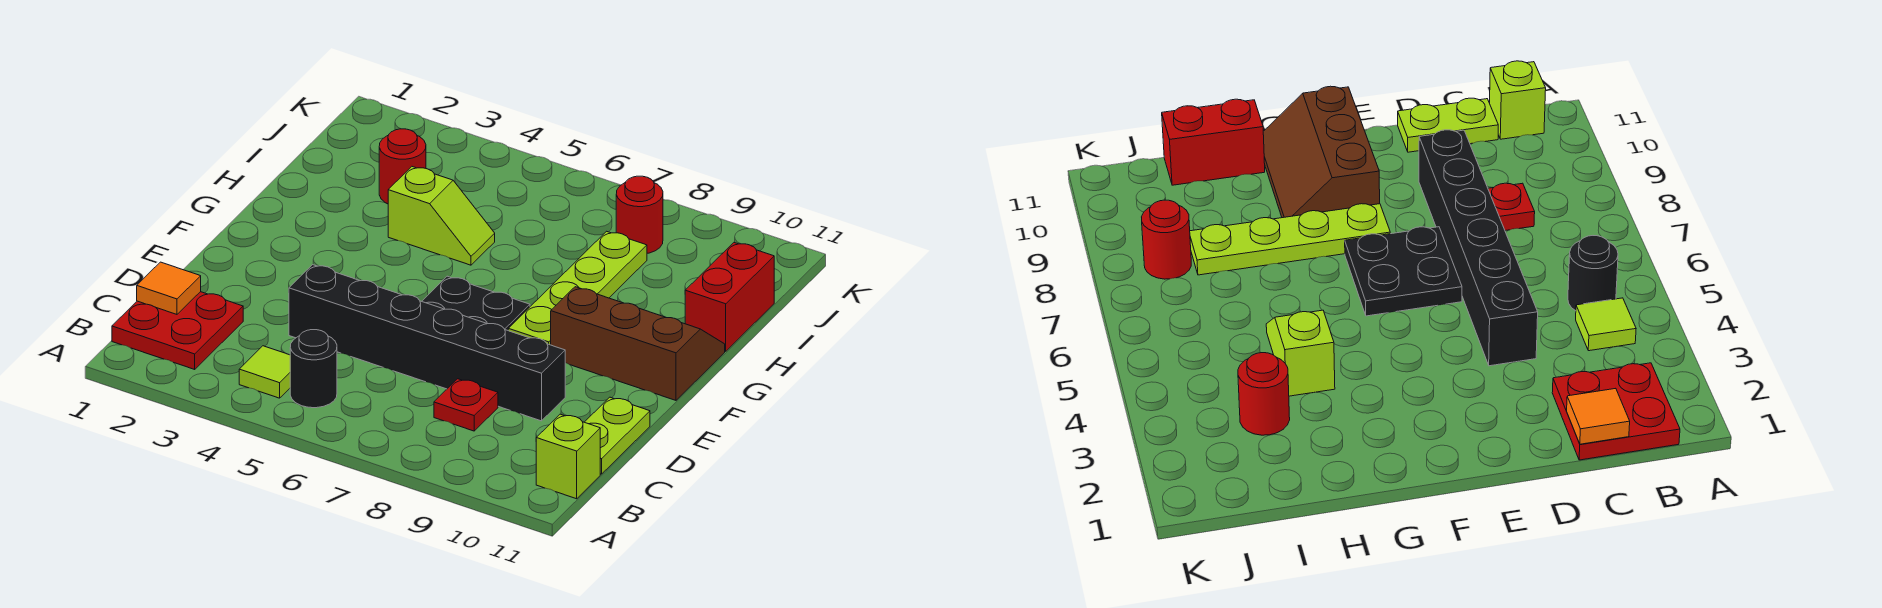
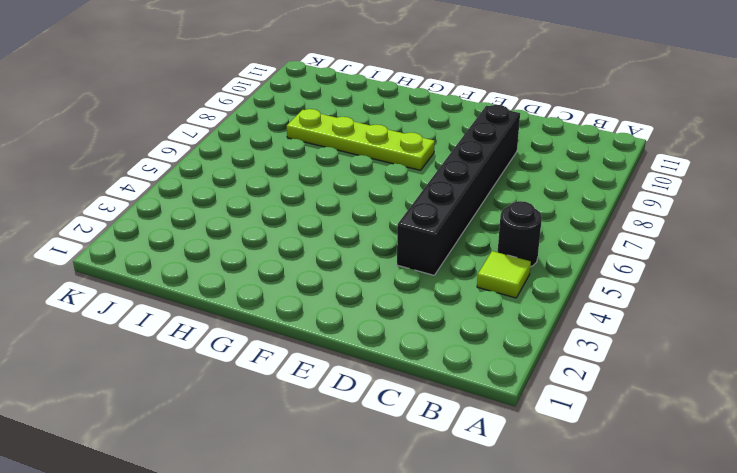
none -> red 2x2 plate [112,292,243,369]
none -> lime 1x1 brick [536,414,600,499]
none -> red 1x1 plate [434,379,498,431]

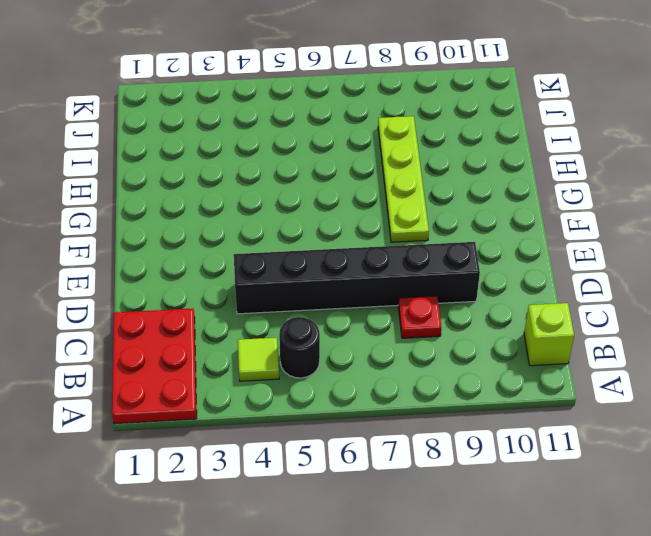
red 2x3 plate [112,308,197,424] -> red 2x2 plate [112,292,243,369]
none -> lime 1x2 plate [585,397,650,474]
none -> black 2x2 plate [422,276,530,330]
none -> brown 2x3 slope [551,287,725,400]

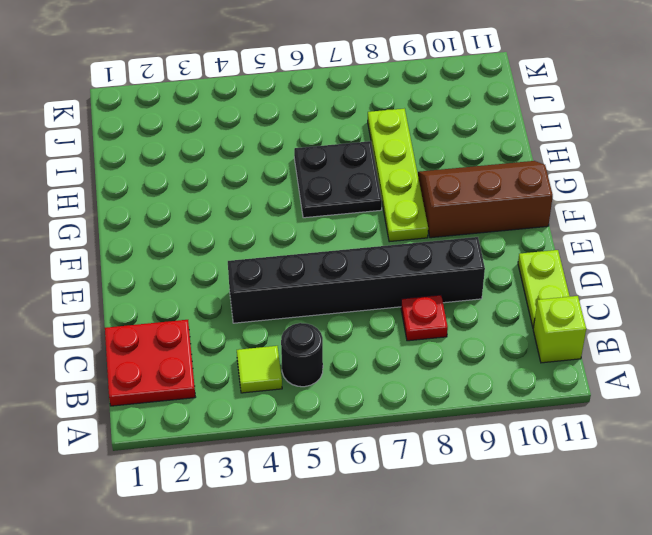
black 2x2 plate [294,141,382,218] -> black 2x2 plate moved to [422,276,530,330]
none -> lime 1x2 slope [388,167,495,265]
none -> red 1x2 brick [685,242,774,351]
none -> red 1x1 round brick [379,129,426,204]

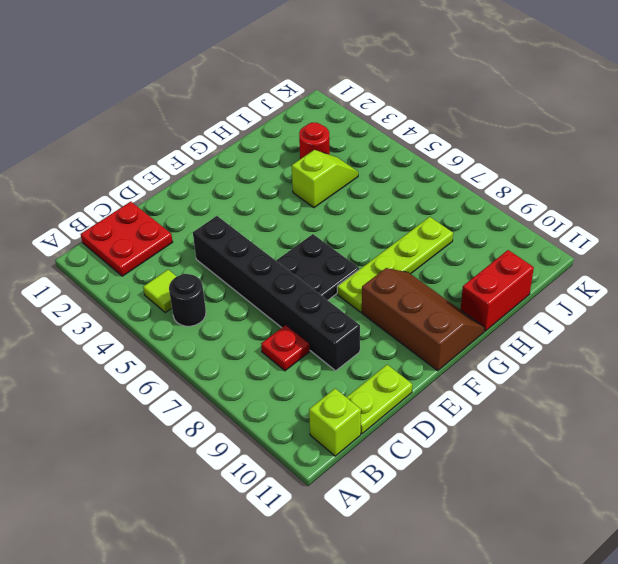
lime 1x2 slope [292,150,358,208] -> lime 1x2 slope turned to [388,167,495,265]
none -> red 1x1 round brick [616,176,663,253]
none -> orange 1x1 tile [137,262,201,314]

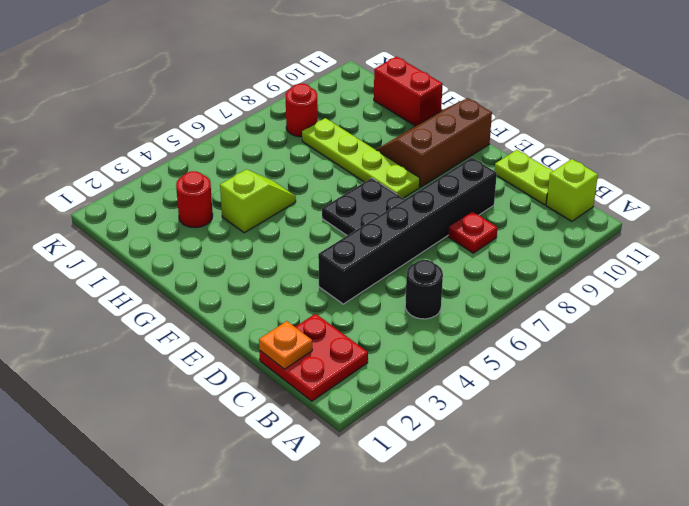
orange 1x1 plate [259,321,312,369] -> orange 1x1 tile [137,262,201,314]
none -> lime 1x1 tile [239,346,290,398]

